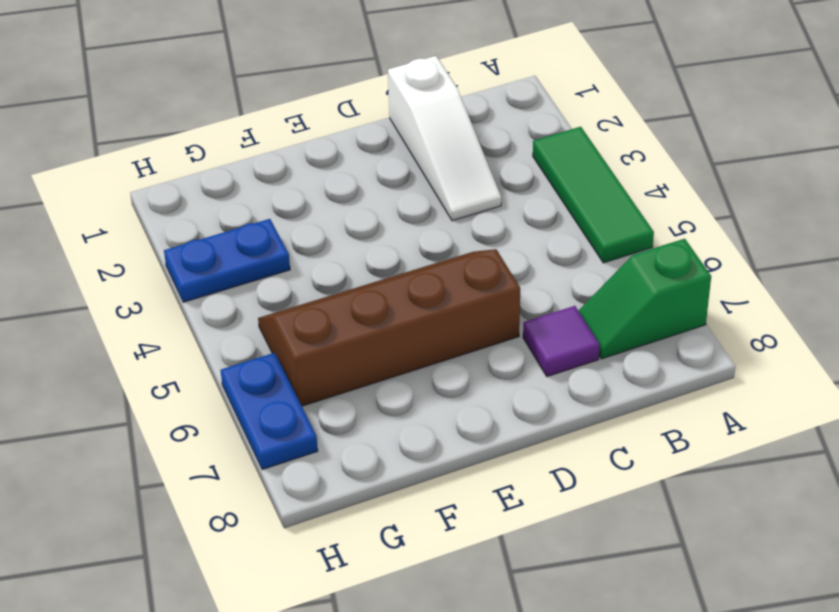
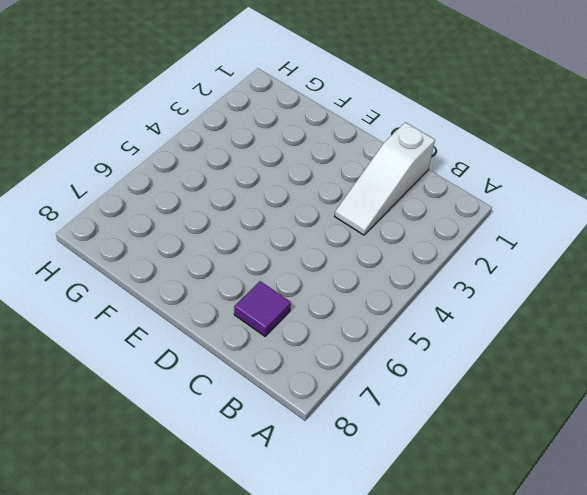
none -> green 1x3 tile [533,127,654,263]
none -> green 1x2 slope [578,239,711,359]

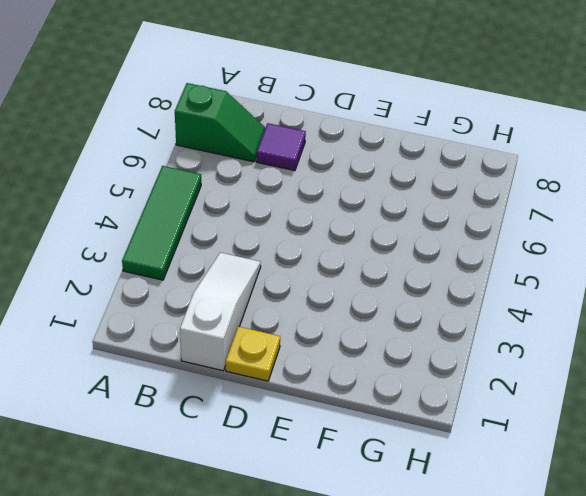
yellow 1x1 plate [226,327,280,381] -> none
none -> brown 2x4 slope [258,249,520,406]
none -> blue 1x2 plate [164,219,290,302]

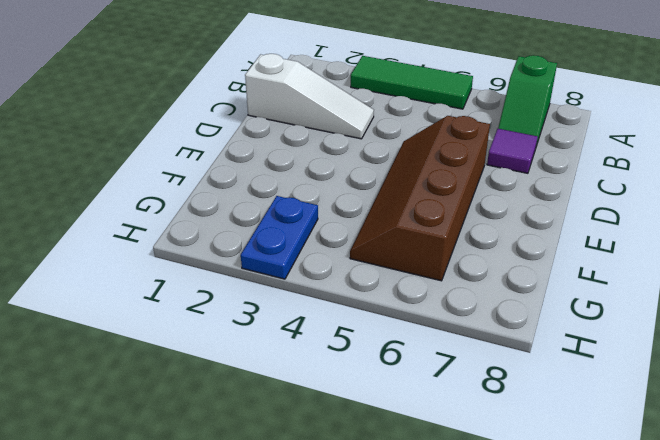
none -> blue 1x2 plate [221,353,318,470]

